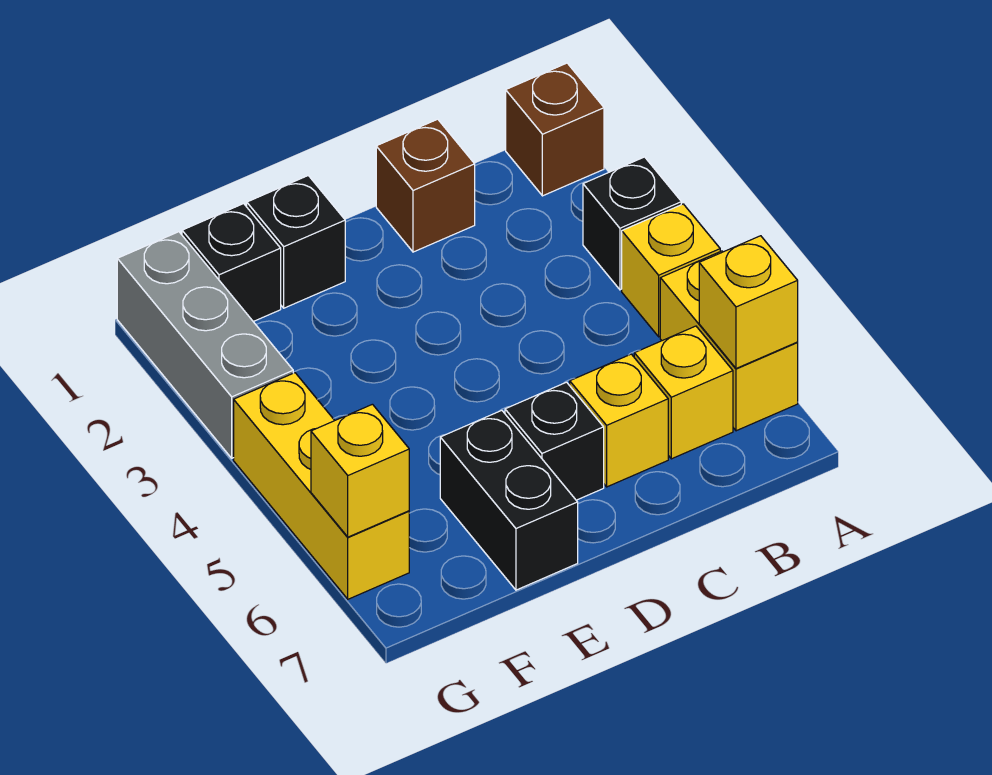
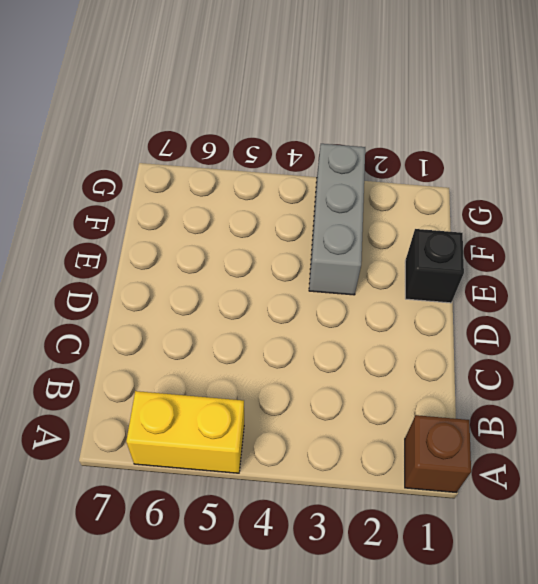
grey 1x3 brick [309,144,365,295] -> grey 1x3 brick turned to [117,232,293,458]
none -> black 1x1 brick [583,157,681,290]
none -> yellow 1x1 brick [622,204,720,337]
none -> yellow 1x1 brick [634,326,733,459]

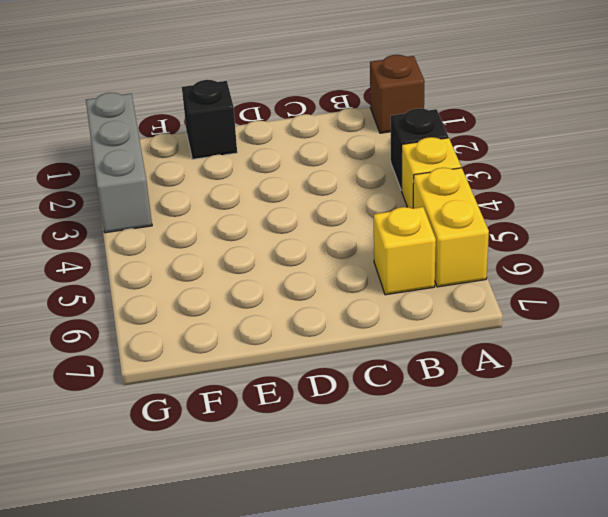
none -> brown 1x1 brick [376,119,475,252]
none -> yellow 1x1 brick [570,354,668,487]
none -> black 1x1 brick [505,382,604,500]

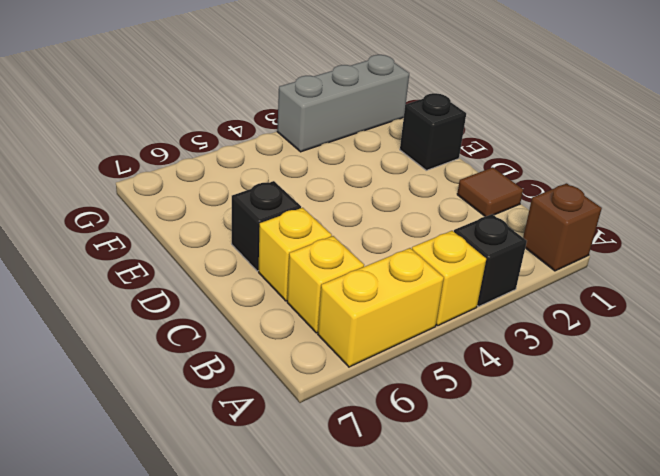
brown 1x1 tile [457,167,523,217] -> brown 1x1 brick [376,119,475,252]
none -> black 1x2 brick [440,410,578,590]
none -> black 1x1 brick [182,204,281,322]
none -> yellow 1x3 brick [234,373,409,599]

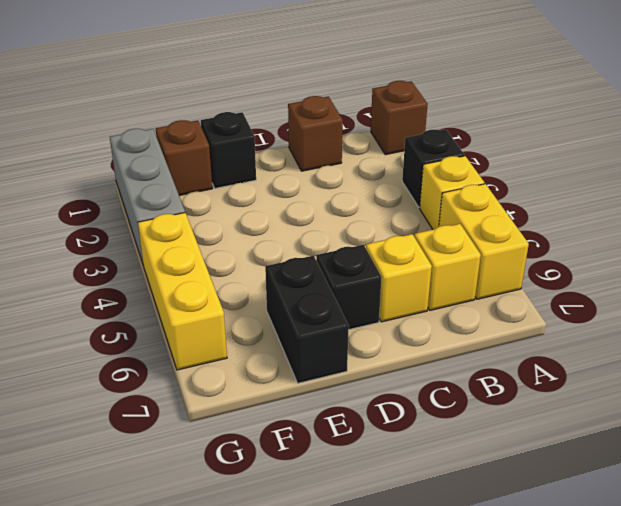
brown 1x1 brick [156,120,212,196] -> black 1x1 brick [182,204,281,322]
none -> yellow 1x1 brick [699,236,798,368]
none -> yellow 1x1 brick [311,404,409,537]

